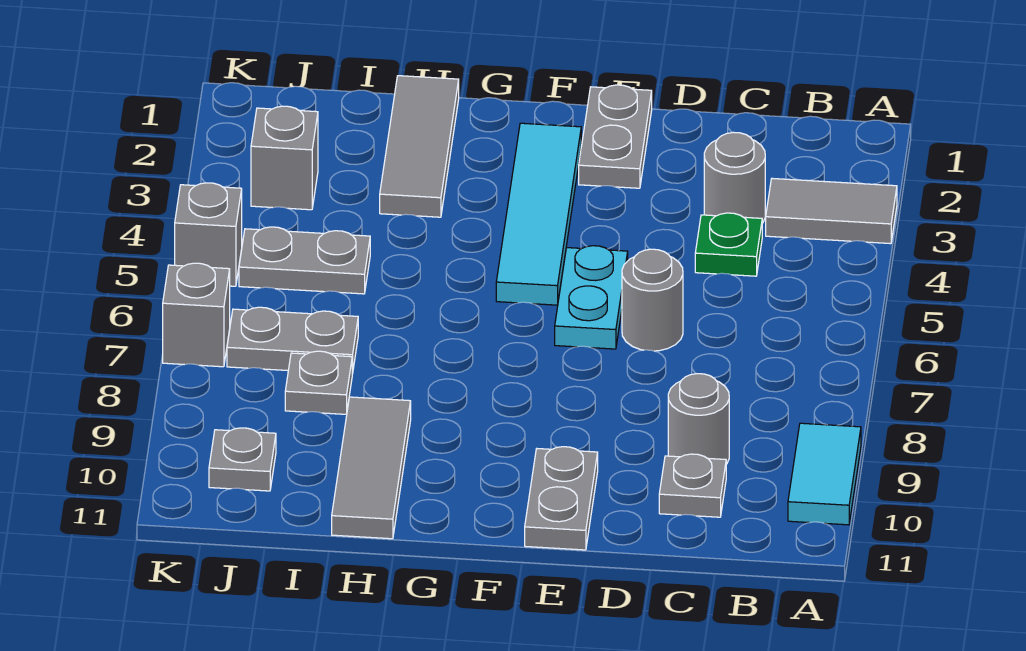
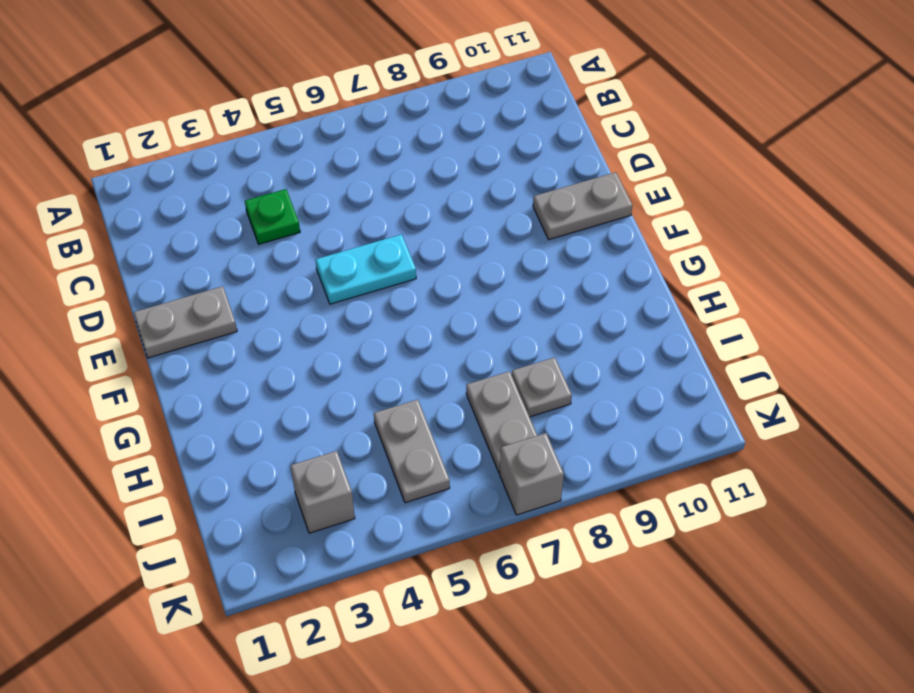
none -> grey 1x2 tile [766,178,897,244]
none -> cyan 1x2 tile [788,423,861,525]
none -> grey 1x1 round brick [704,132,765,223]

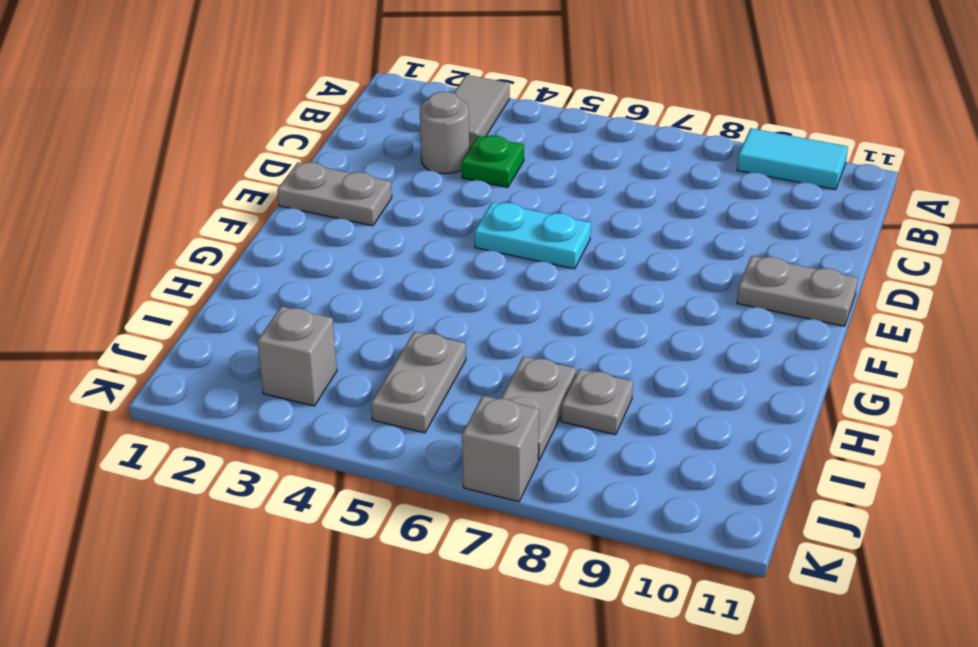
none -> grey 1x1 round brick [668,374,729,464]
none -> grey 1x1 plate [659,454,726,517]
none -> grey 1x1 round brick [622,249,683,351]

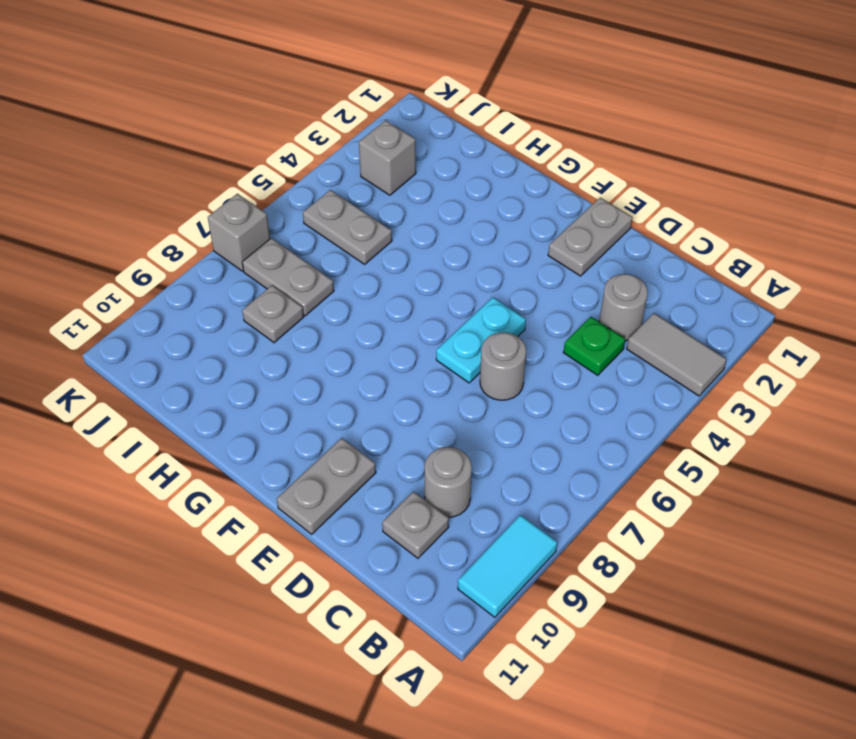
none -> cyan 1x4 tile [496,123,581,305]
none -> grey 1x3 tile [380,76,459,217]
none -> grey 1x3 tile [332,397,411,539]

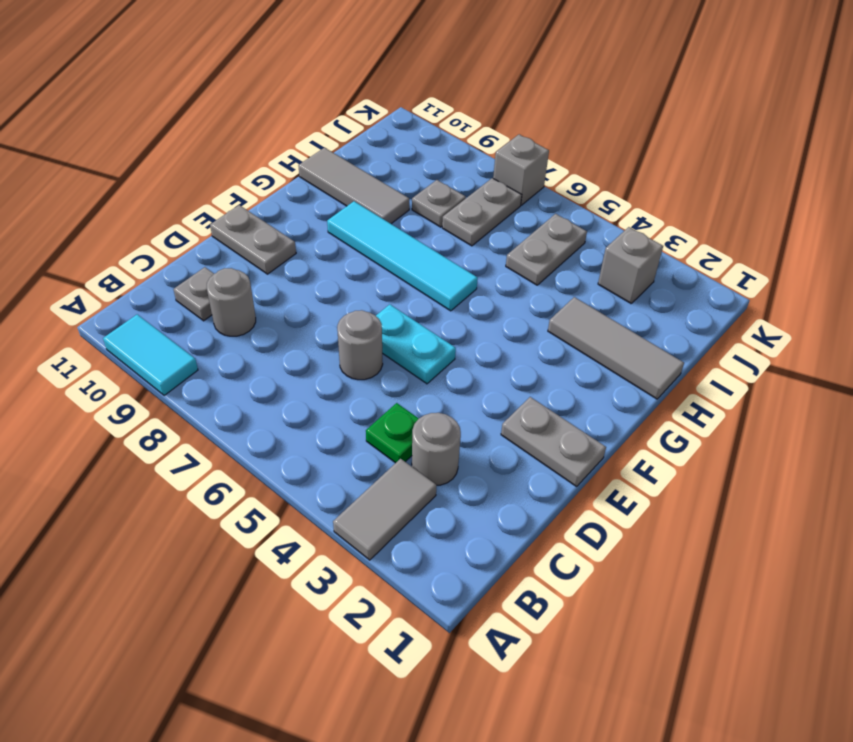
cyan 1x4 tile [327,201,478,311] -> cyan 1x4 tile moved to [496,123,581,305]
none -> grey 1x1 plate [209,428,276,491]
none -> grey 1x1 brick [175,183,242,286]

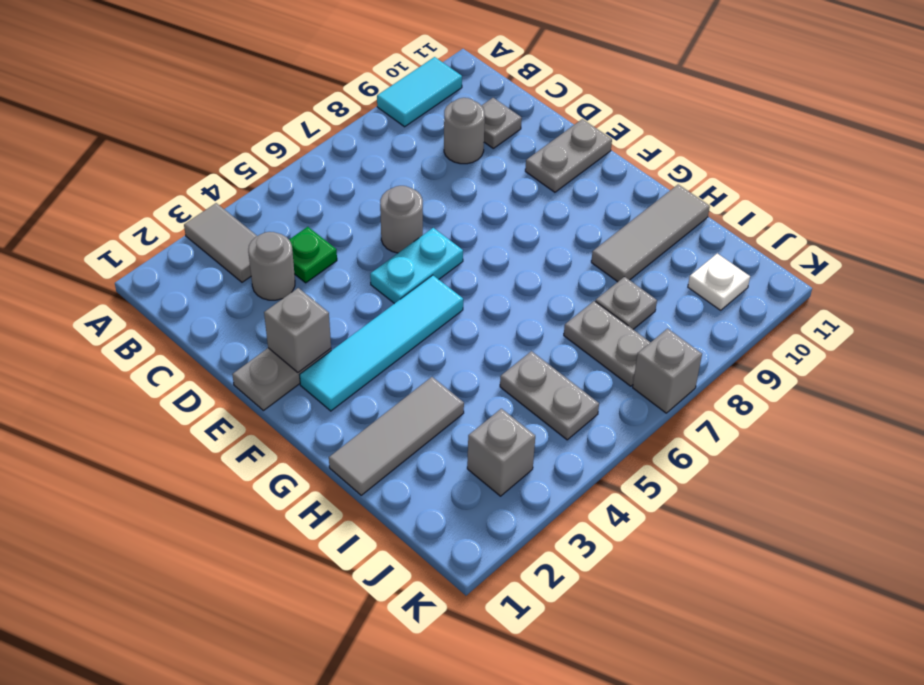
grey 1x1 brick [264,288,331,372] -> grey 1x1 brick moved to [175,183,242,286]
white 1x1 plate [688,253,750,310] -> grey 1x1 plate [209,428,276,491]

